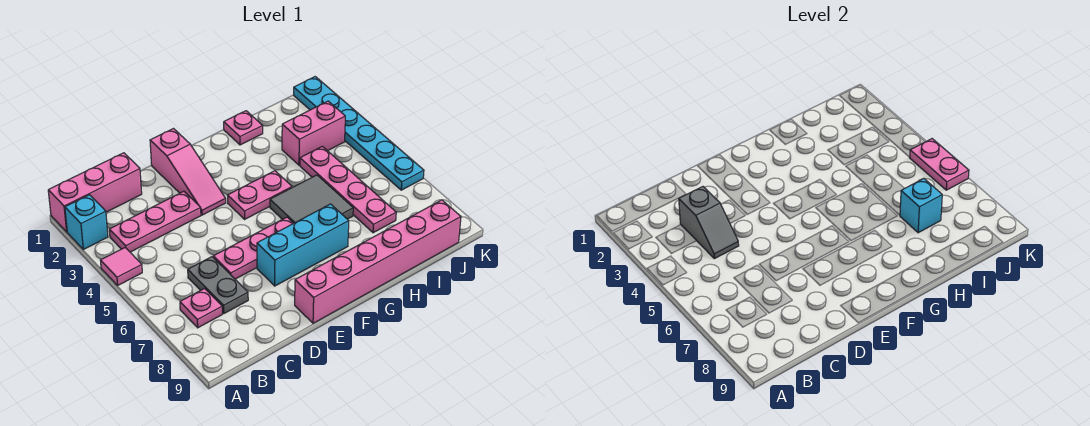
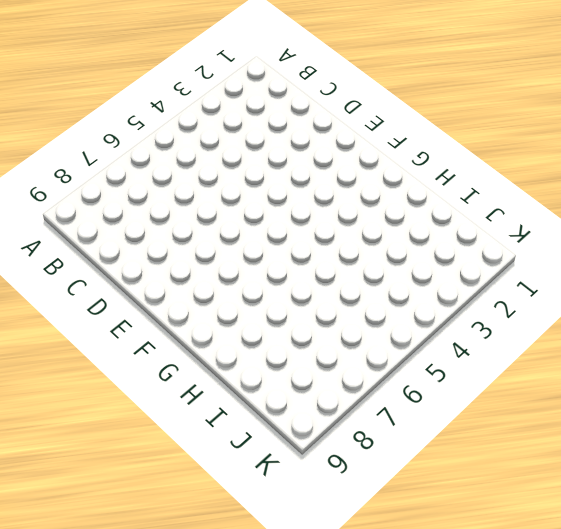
none -> pink 1x3 brick [48,153,142,232]
none -> cyan 1x1 brick [65,195,108,249]
none -> pink 1x1 tile [100,248,142,285]

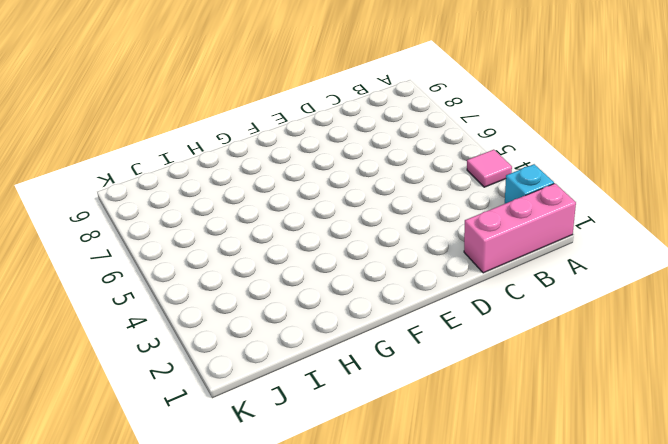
none -> pink 1x3 plate [109,191,201,252]
none -> pink 1x1 plate [180,289,222,328]
none -> grey 1x2 plate [188,257,248,313]

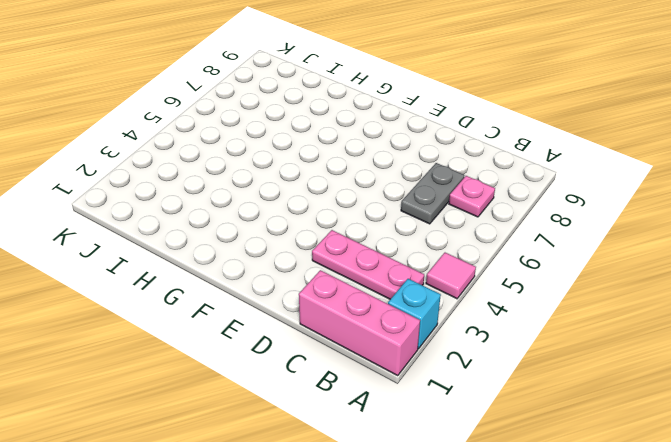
none -> pink 1x3 plate [213,217,294,279]
none -> pink 1x3 slope [150,129,226,215]
none -> cyan 1x3 brick [257,204,349,286]

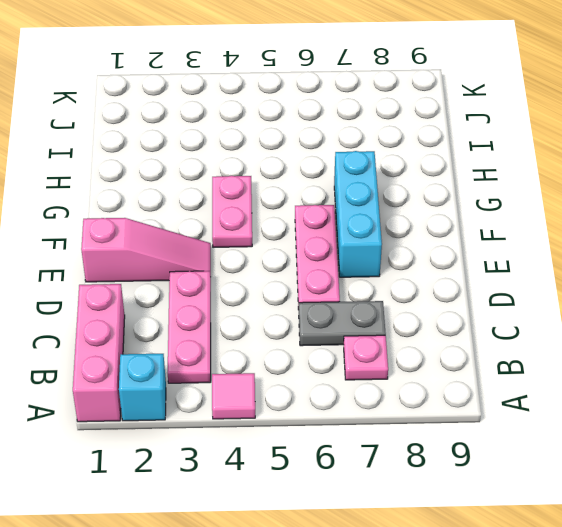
none -> pink 1x6 brick [295,200,461,323]
none -> grey 2x2 tile [270,175,353,223]
none -> pink 1x1 plate [224,111,263,145]

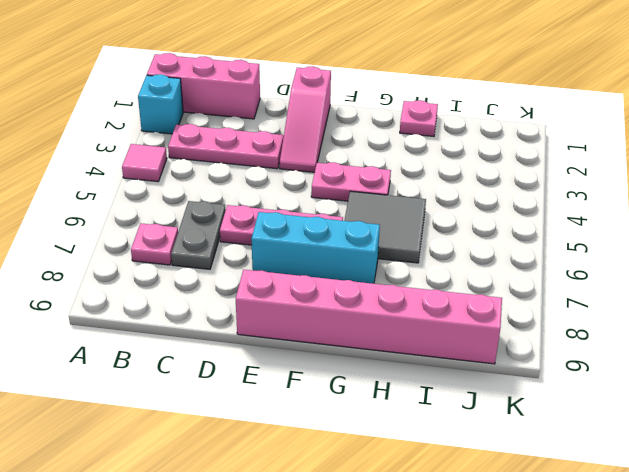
none -> pink 1x2 brick [282,101,345,165]
none -> pink 1x4 plate [300,146,396,233]
none -> cyan 1x6 plate [294,77,424,190]

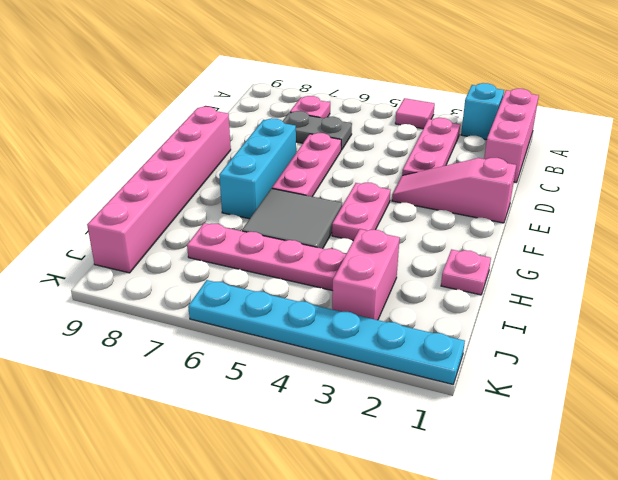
none -> grey 1x2 slope [679,187,739,259]
none -> cyan 1x1 brick [900,179,942,233]
none -> pink 1x2 plate [910,139,969,190]

